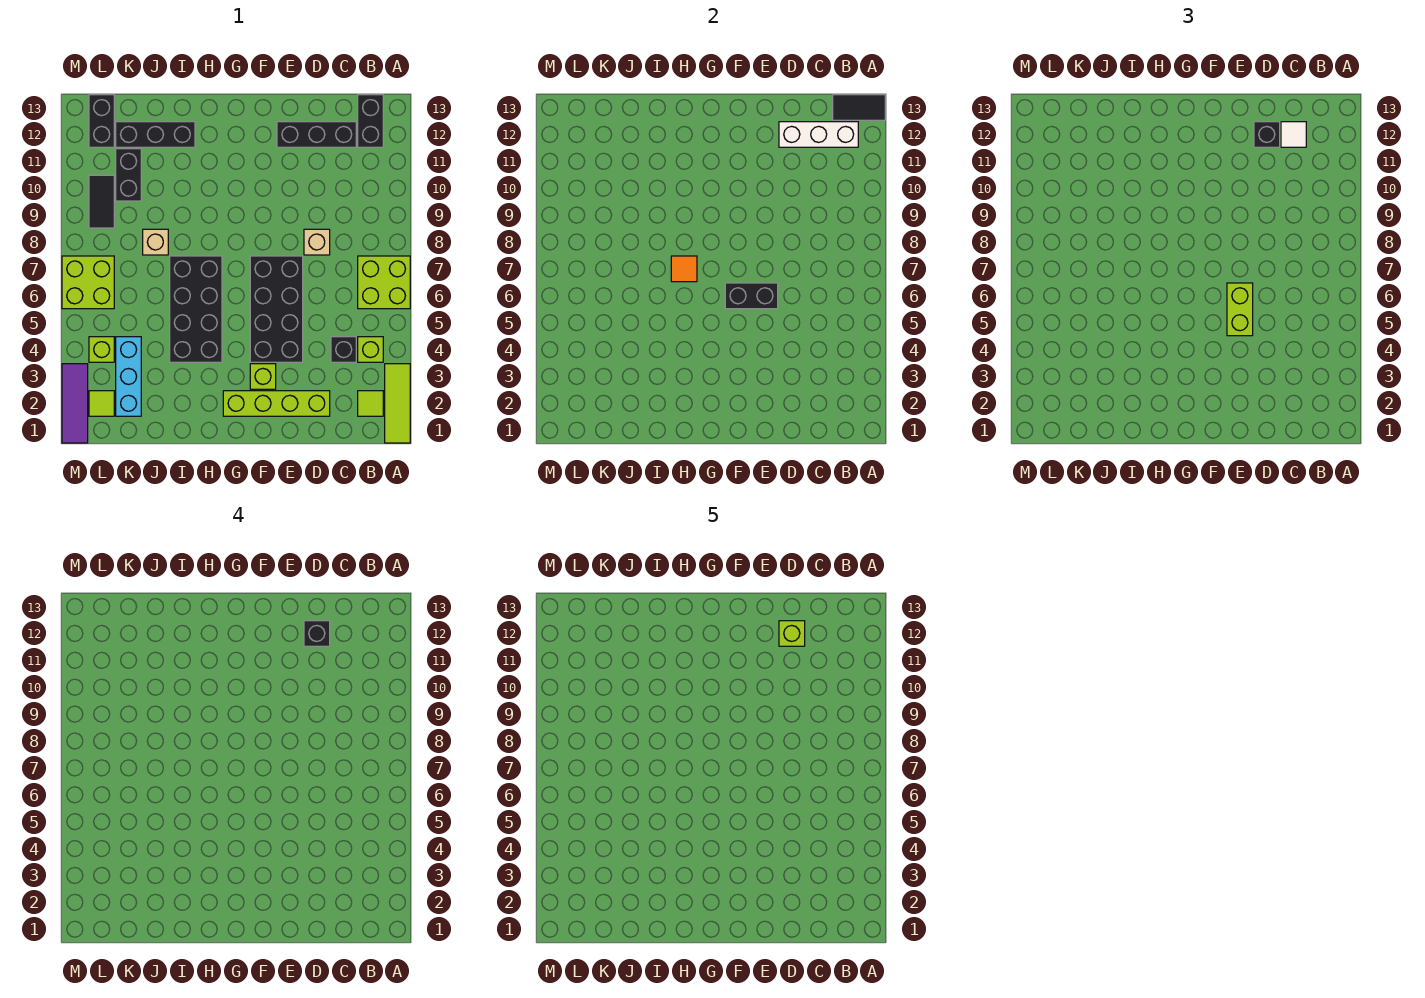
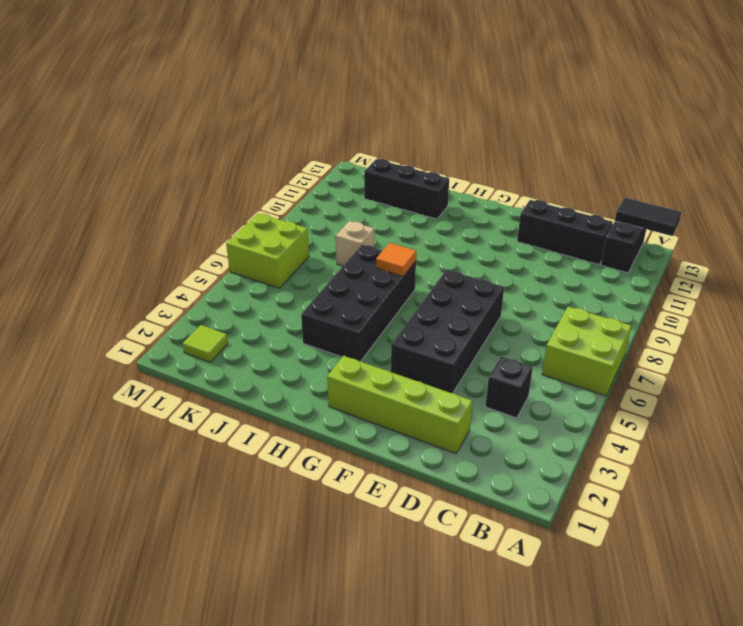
none -> lime 1x3 tile [385,364,410,443]
none -> lime 1x1 tile [358,391,383,416]
none -> lime 1x1 brick [358,337,383,362]
none -> tan 1x1 brick [304,229,330,255]

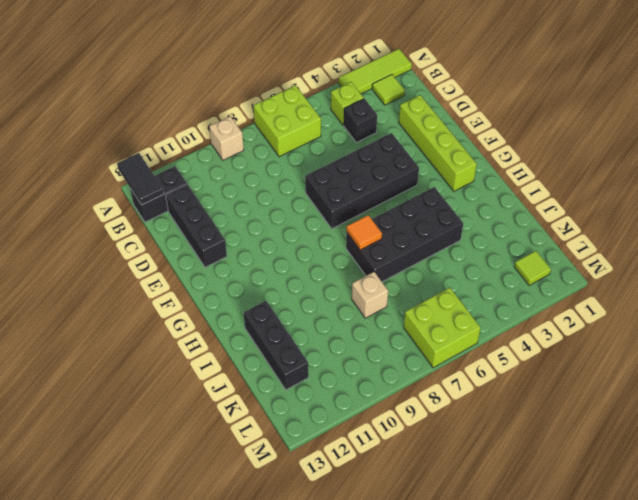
tan 1x1 brick [209,116,244,160] -> tan 1x1 brick moved to [304,229,330,255]
none -> lime 1x1 brick [250,364,276,389]
none -> cyan 1x3 brick [116,337,141,416]
none -> black 1x2 brick [116,149,141,201]
none -> lime 1x1 brick [89,337,114,362]

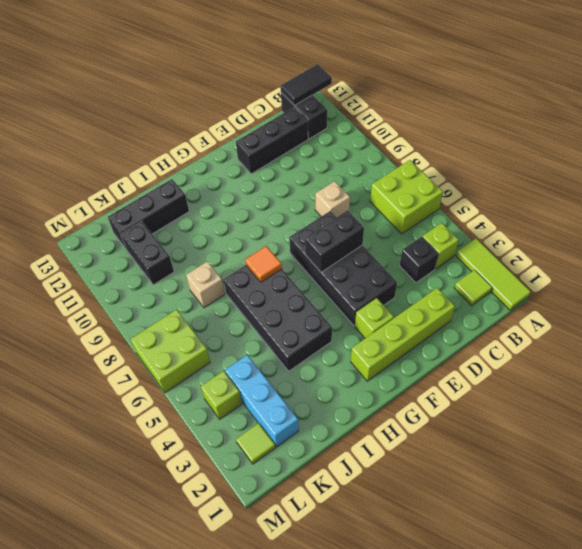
none -> black 1x2 tile [89,175,114,228]
none -> black 1x2 brick [89,95,114,147]
none -> purple 1x3 tile [62,364,88,443]
none -> white 1x3 brick [779,122,858,147]

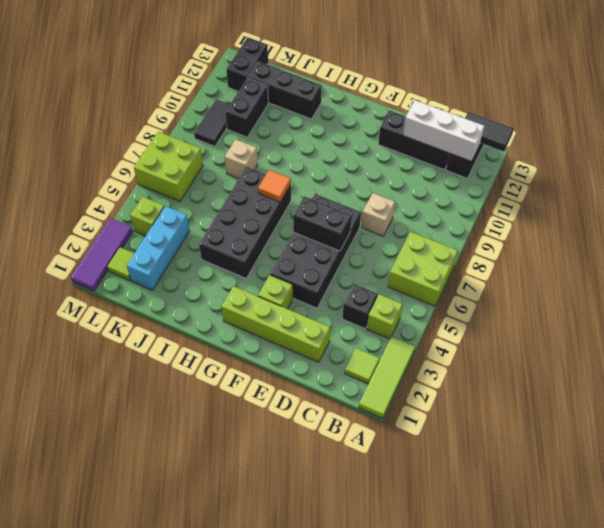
none -> white 1x1 tile [1281,122,1306,147]
none -> black 1x1 brick [1254,122,1280,147]
none -> lime 1x2 brick [1227,283,1253,336]
none -> black 1x1 brick [304,621,330,646]

